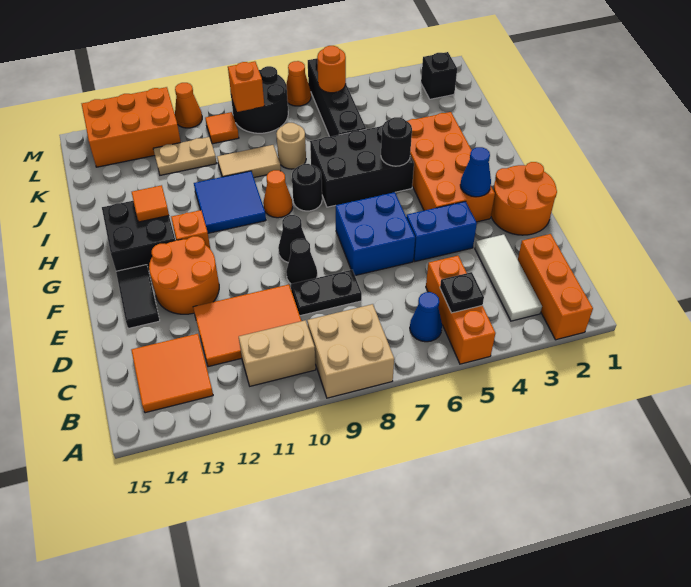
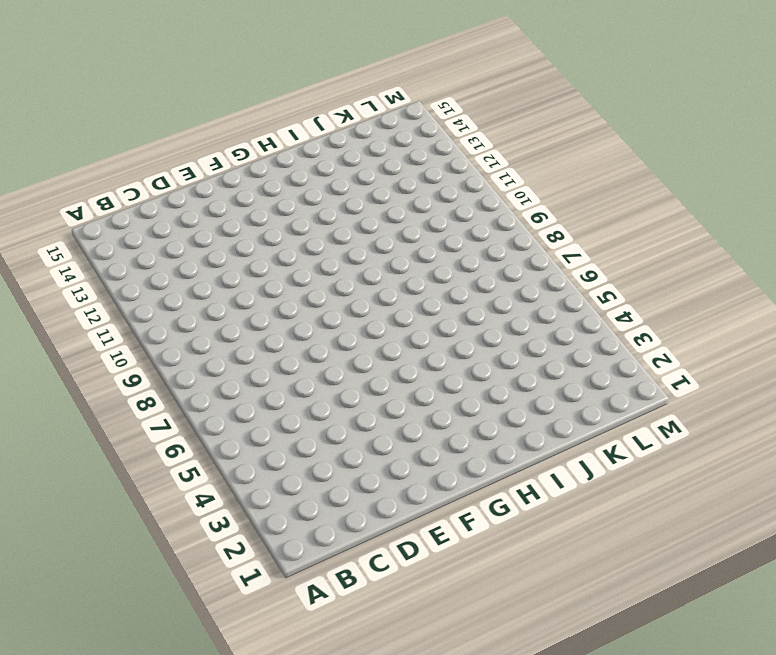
none -> orange 1x3 brick [518,234,593,340]
none -> orange 1x3 brick [426,256,496,364]
none -> tan 2x2 brick [307,304,394,398]
none -> white 1x3 tile [475,234,542,321]

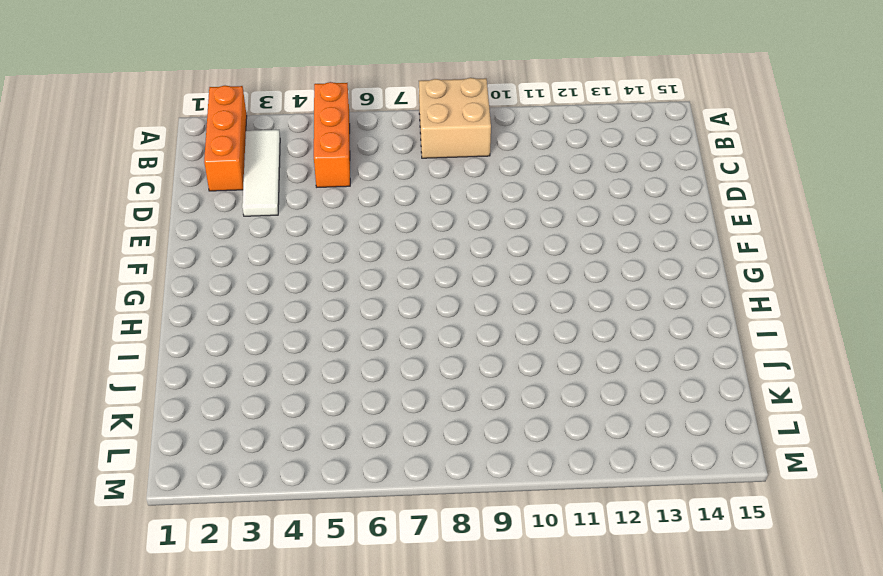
none -> blue 1x1 cone [410,292,442,342]
none -> tan 1x2 brick [239,320,316,386]
none -> orange 2x2 tile [131,334,213,413]
none -> orange 2x3 tile [193,285,301,367]

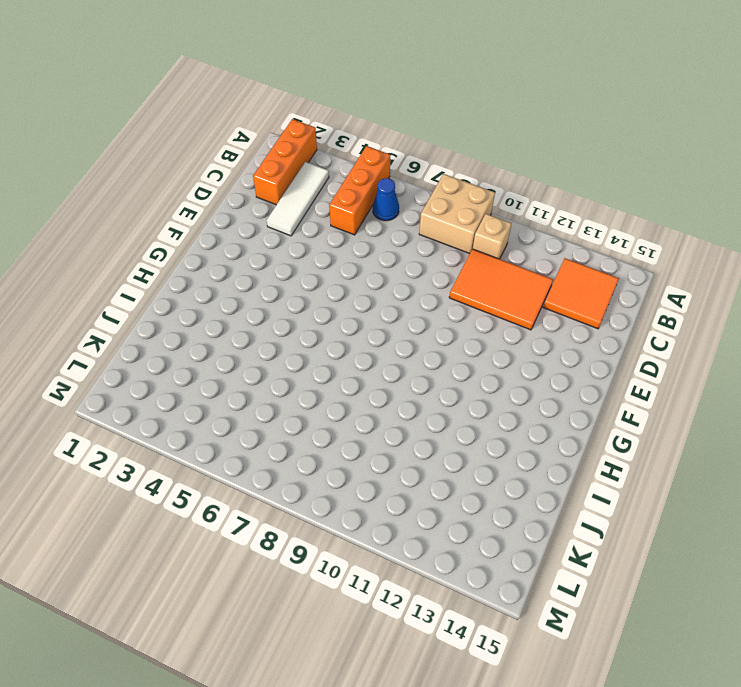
tan 1x1 brick [473,214,512,259] -> tan 1x2 brick [239,320,316,386]
none -> black 1x2 plate [291,270,362,316]
none -> orange 2x2 round brick [491,162,557,235]
none -> blue 1x2 brick [406,201,477,261]
none -> blue 2x2 brick [336,192,415,275]

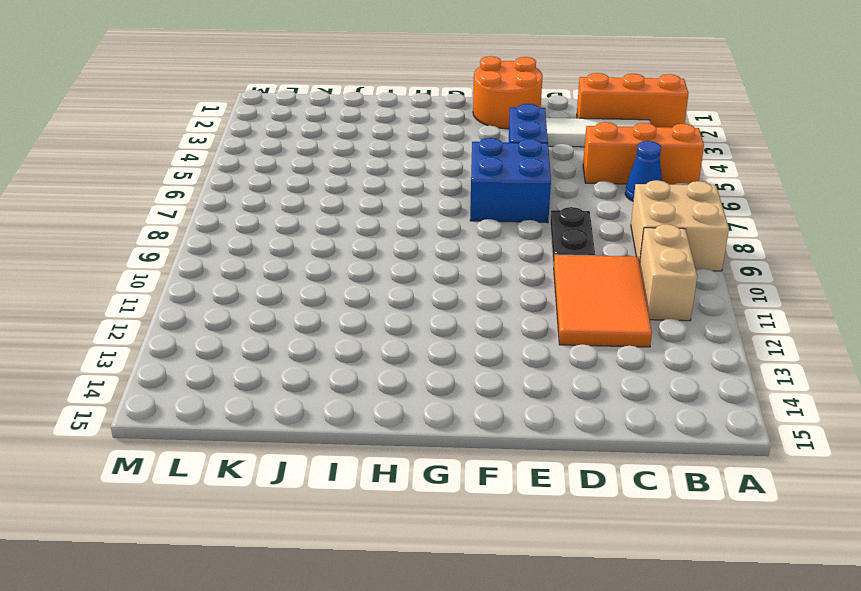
none -> orange 2x2 tile [131,334,213,413]
none -> black 1x1 cone [286,239,317,284]
none -> orange 2x2 round brick [149,236,219,314]
none -> black 1x2 tile [116,265,160,329]

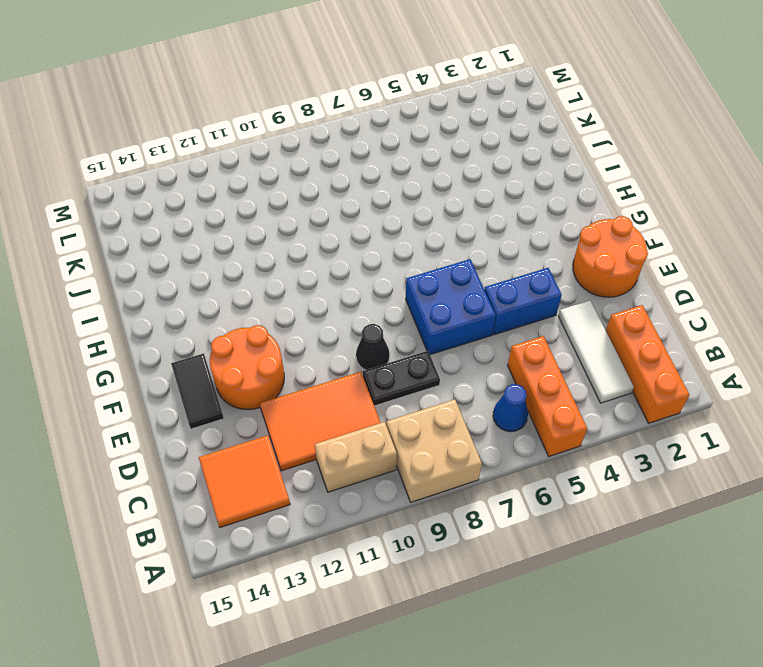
none -> orange 2x4 brick [407,112,495,222]
none -> black 1x1 cone [278,215,306,263]
none -> orange 1x1 brick [171,210,211,250]
none -> black 2x2 brick [102,201,175,271]

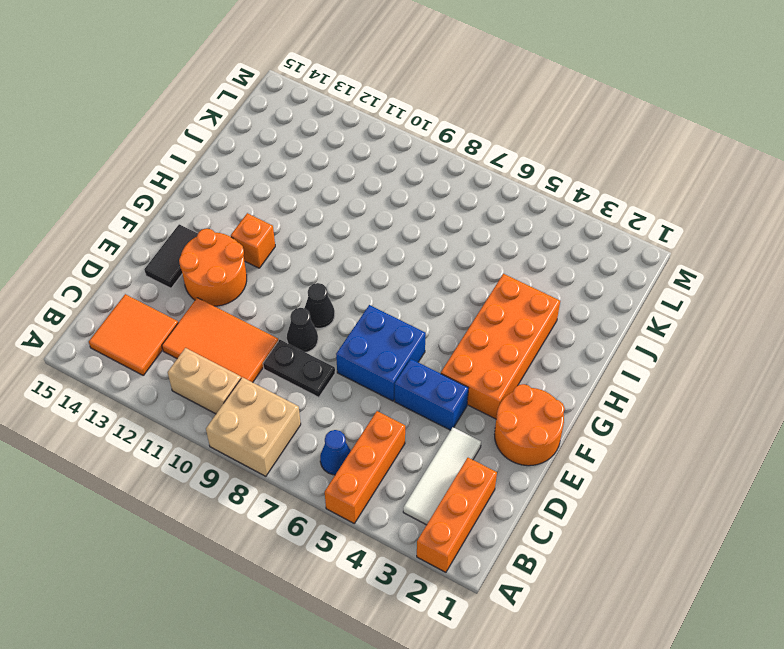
none -> black 2x2 brick [102,201,175,271]
none -> black 2x3 brick [310,125,414,207]
none -> black 1x1 round brick [292,164,322,211]
none -> orange 1x1 cone [263,170,293,218]

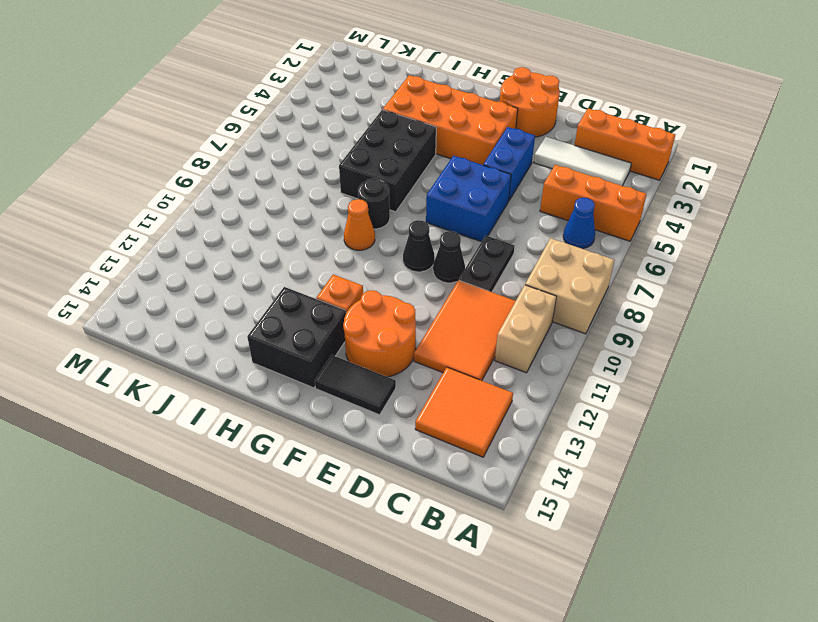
none -> blue 2x2 tile [194,171,266,233]
none -> black 1x4 brick [308,58,366,137]
none -> tan 1x1 round brick [276,123,306,169]
none -> tan 1x2 tile [217,145,281,178]

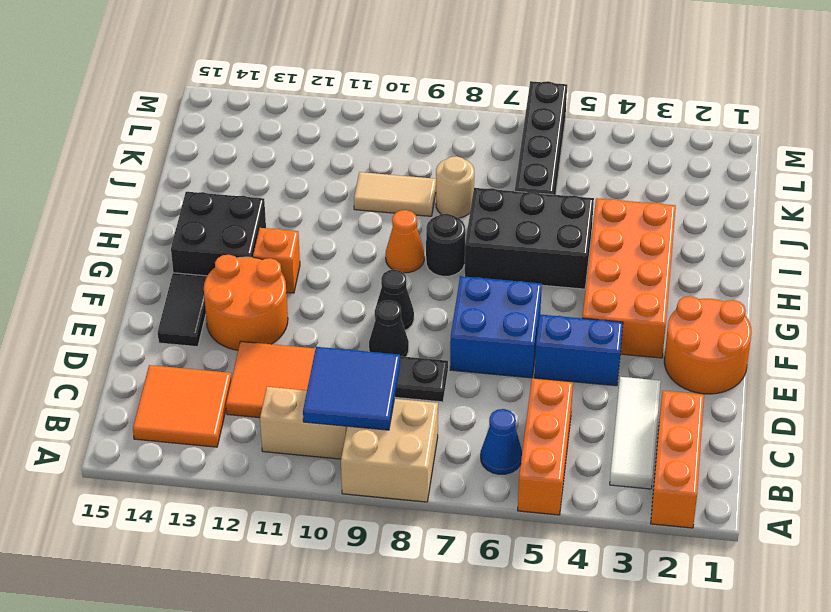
blue 2x2 tile [303,347,400,430] -> blue 2x2 tile moved to [194,171,266,233]
none -> tan 1x2 plate [153,137,217,175]
none -> black 1x1 brick [421,52,457,99]
none -> black 2x2 round brick [230,66,288,133]
none -> orange 1x1 tile [205,112,239,144]

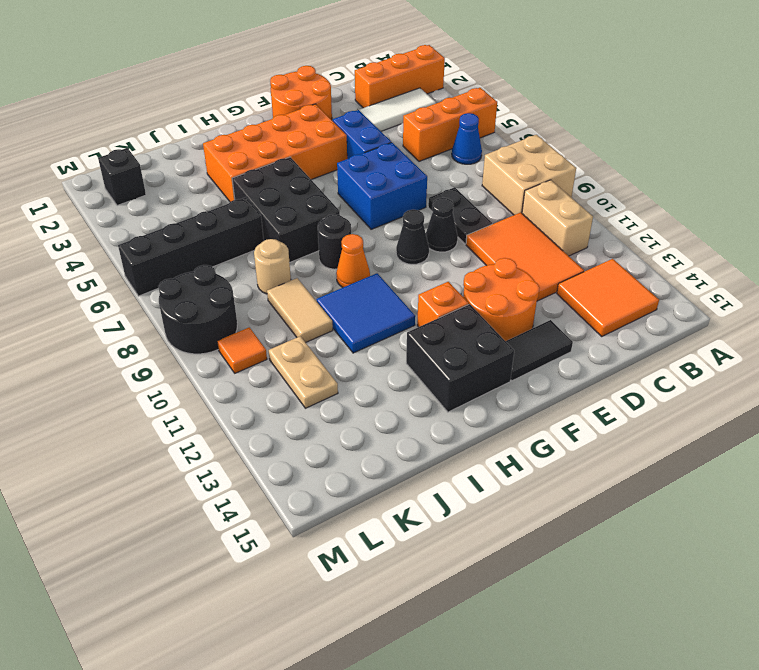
none -> orange 2x3 brick [82,87,181,167]
none -> orange 1x1 cone [286,61,311,106]
none -> orange 1x1 cone [175,83,202,128]
none -> black 1x1 plate [440,272,484,313]

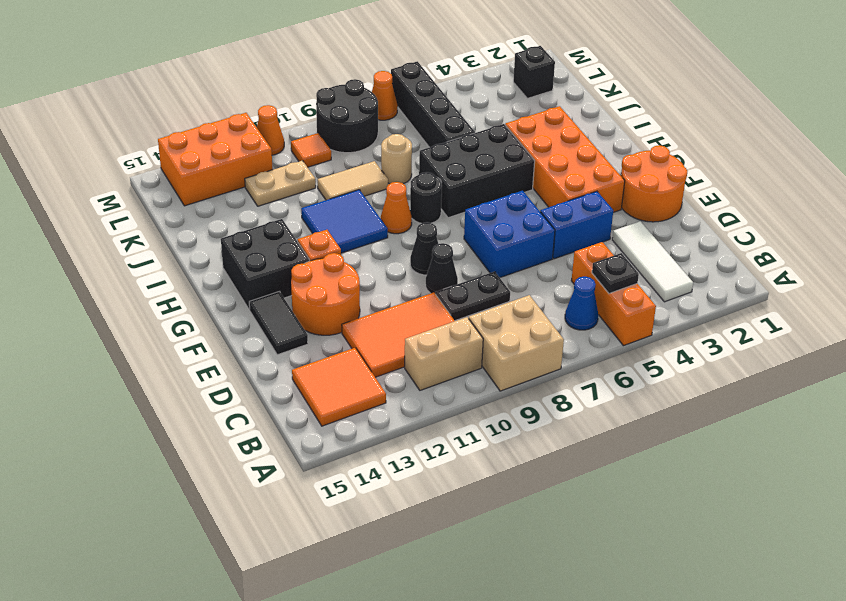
none -> orange 1x3 brick [518,234,593,340]
none -> blue 1x1 cone [460,147,491,197]
none -> black 1x1 round brick [381,117,412,166]
none -> orange 1x1 tile [132,185,169,222]

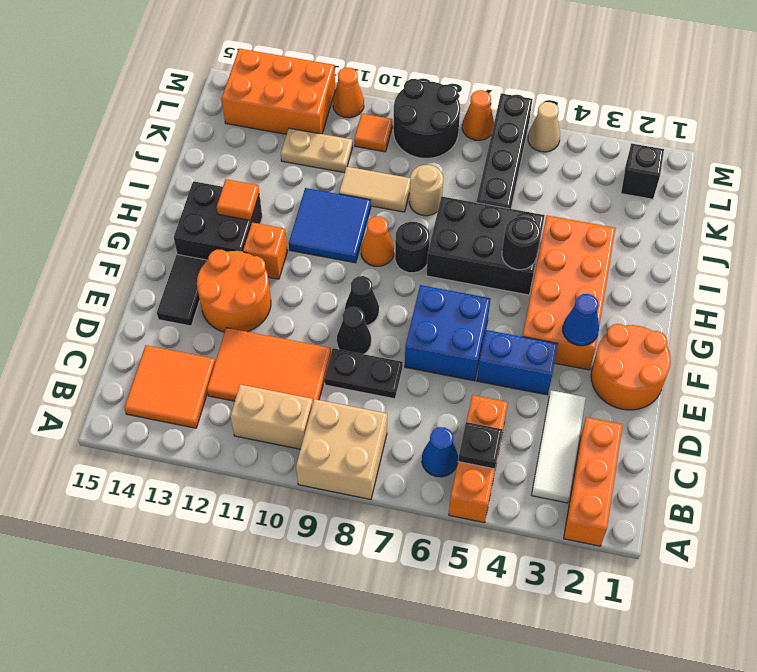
tan 1x1 cone [528,102,560,152] -> none
none -> orange 1x1 round brick [317,46,346,93]
none -> orange 1x1 brick [228,61,264,112]

